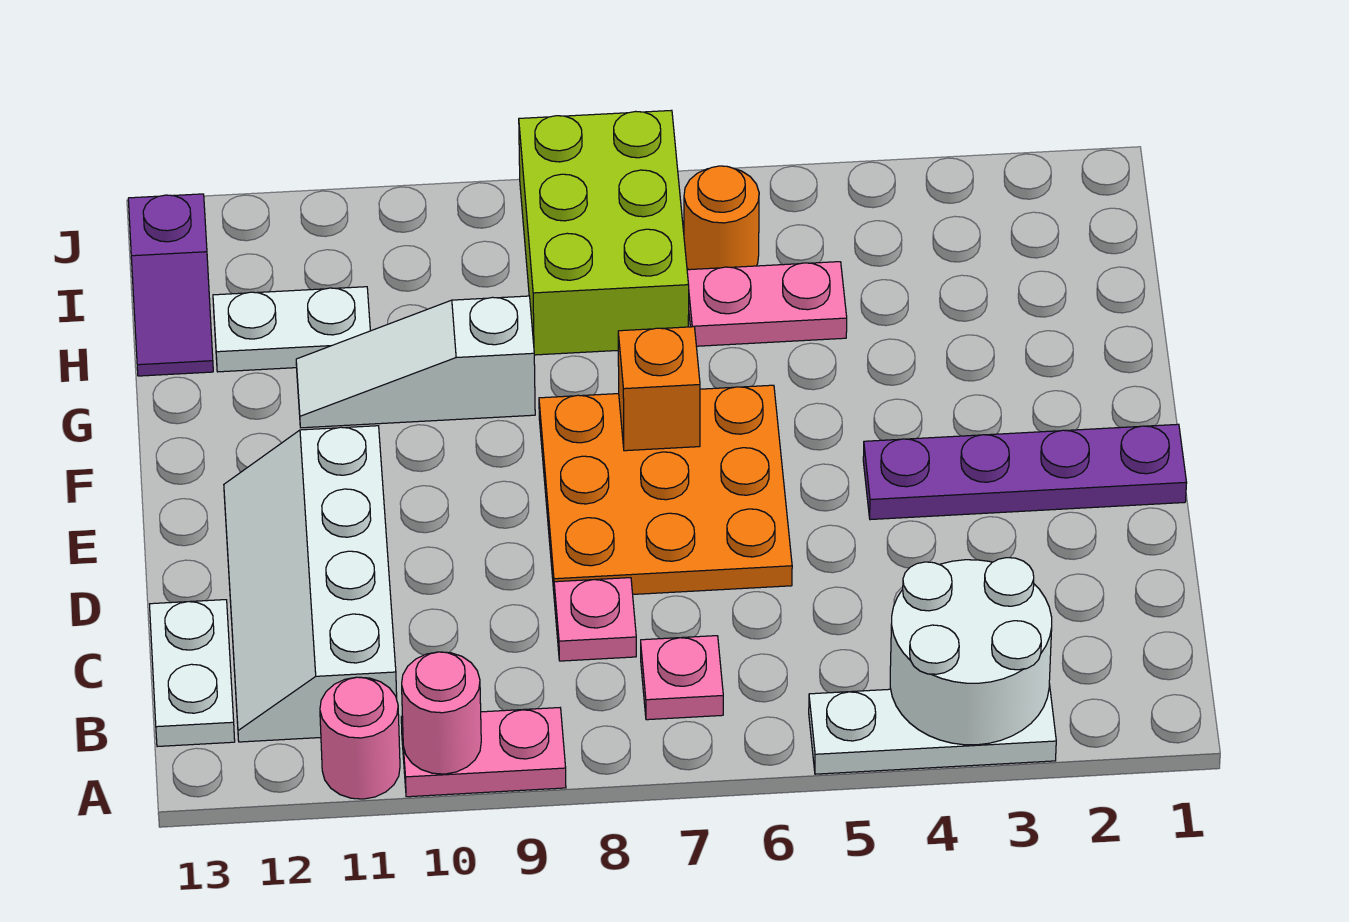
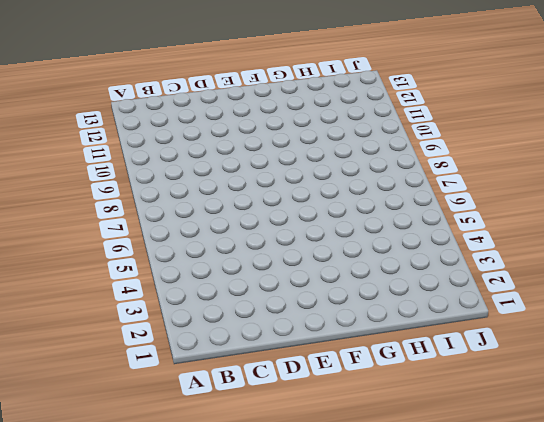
none -> white 1x3 plate [809,684,1056,774]
none -> pink 1x2 plate [401,708,566,797]
none -> pink 1x1 round brick [320,677,400,799]

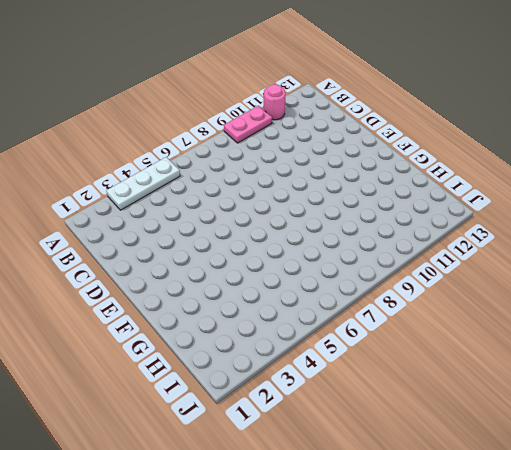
none -> pink 1x1 plate [641,636,723,720]
none -> white 2x4 slope [224,426,397,742]
none -> white 1x2 plate [150,600,235,747]

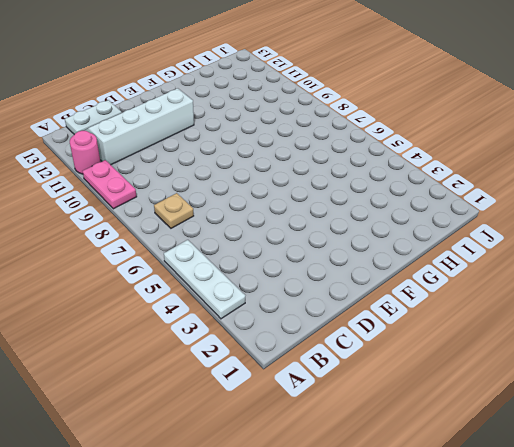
tan 1x1 plate [154,193,194,228] -> pink 1x1 plate [641,636,723,720]
none -> pink 1x1 plate [554,578,636,661]
none -> orange 3x3 plate [539,385,792,594]
none -> purple 1x4 plate [863,424,1187,520]

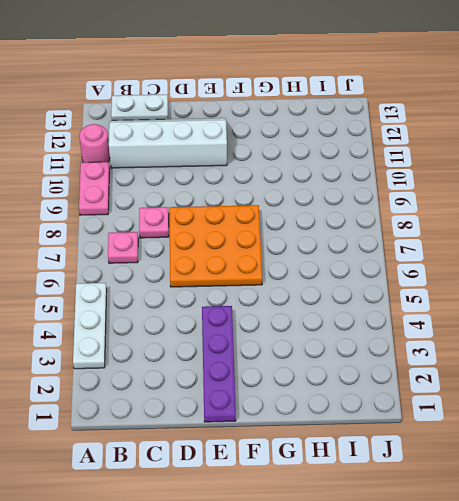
none -> white 1x3 slope [296,296,535,428]
none -> pink 1x2 plate [687,262,847,346]
none -> lime 2x3 brick [519,110,689,355]

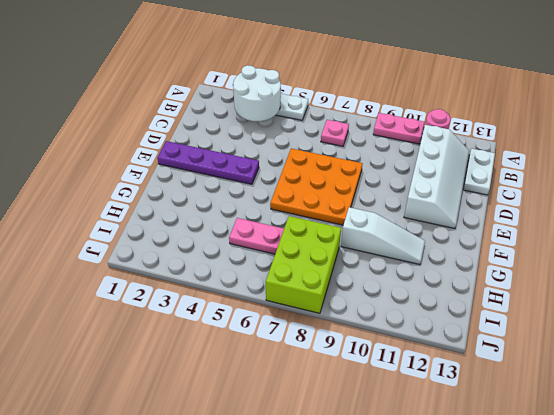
none -> pink 1x1 plate [554,578,636,661]
none -> white 1x2 plate [213,287,370,372]
none -> purple 1x2 slope [128,194,213,376]

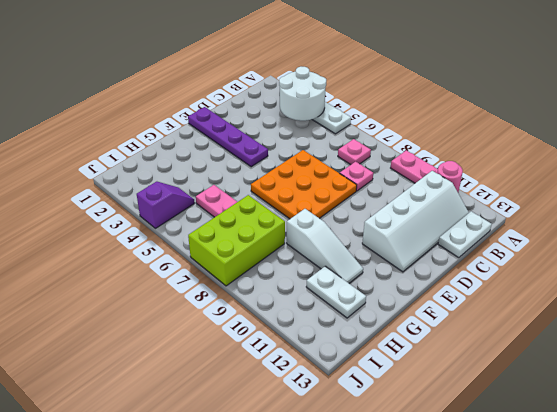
purple 1x2 slope [137,182,194,228] -> purple 1x2 slope moved to [128,194,213,376]
none -> orange 1x1 round brick [684,166,759,270]
none -> pink 1x1 round brick [402,652,481,774]
none -> orange 1x1 brick [618,326,700,451]

